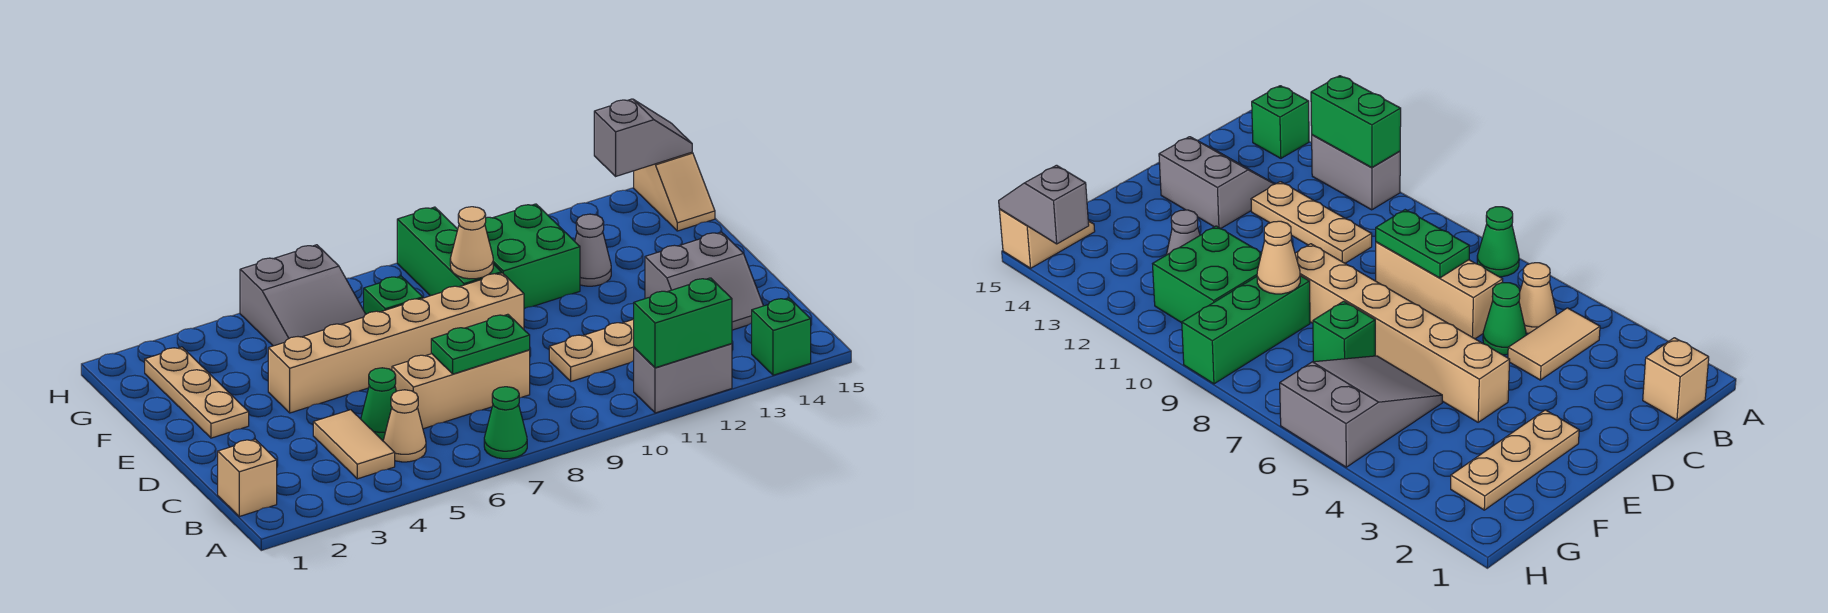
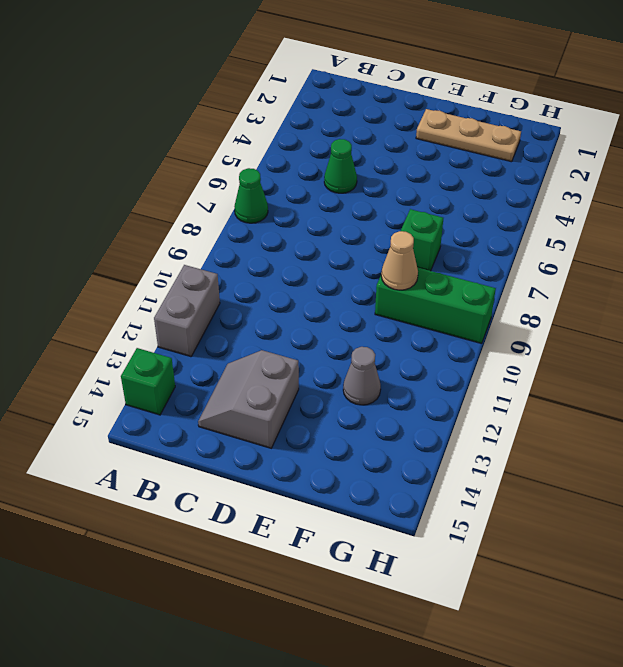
none -> tan 1x1 brick [218,439,277,516]
none -> tan 1x2 tile [313,410,395,479]
none -> tan 1x1 cone [383,390,426,462]

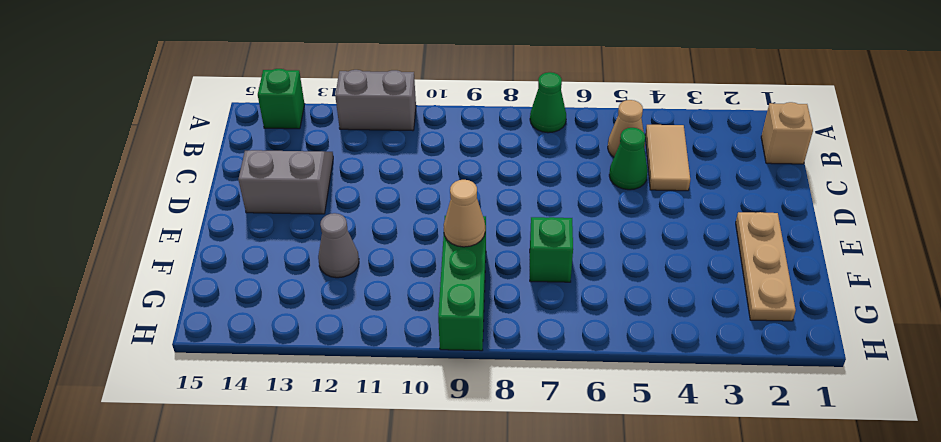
none -> tan 1x3 brick [392,350,530,429]
none -> tan 1x3 plate [549,319,634,381]
none -> tan 1x6 brick [268,273,524,413]

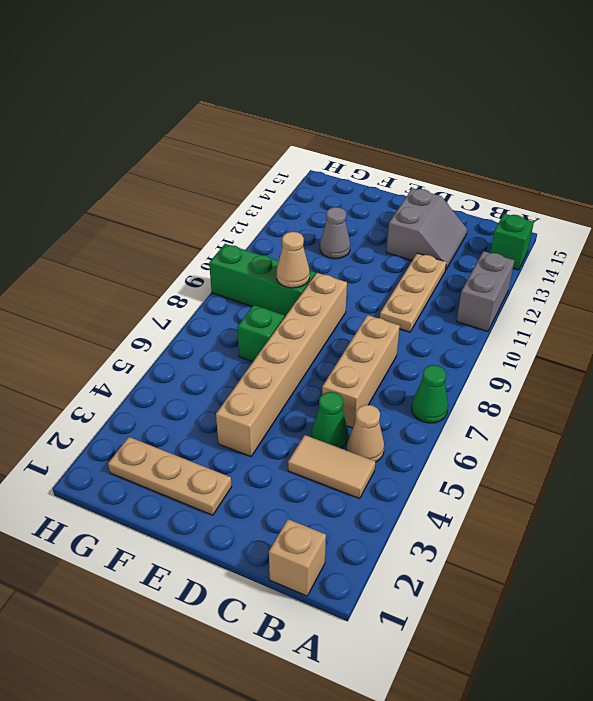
none -> grey 2x3 slope [240,245,366,346]
none -> green 2x2 brick [485,204,580,309]
none -> tan 1x2 slope [634,152,715,231]

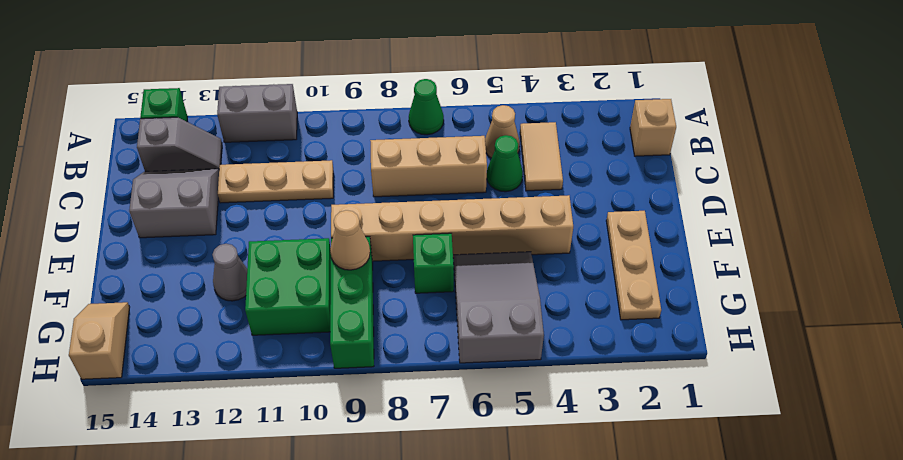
grey 1x2 slope [137,117,222,171] -> grey 1x2 slope turned to [594,99,692,176]
none -> green 1x2 brick [634,278,732,368]
none -> green 1x2 plate [431,314,530,374]

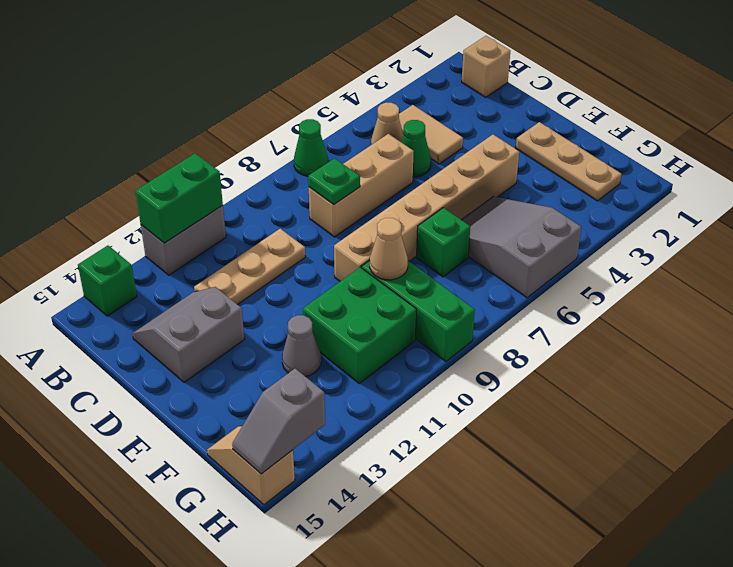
green 1x1 plate [308,158,360,205] -> green 1x2 plate [431,314,530,374]

